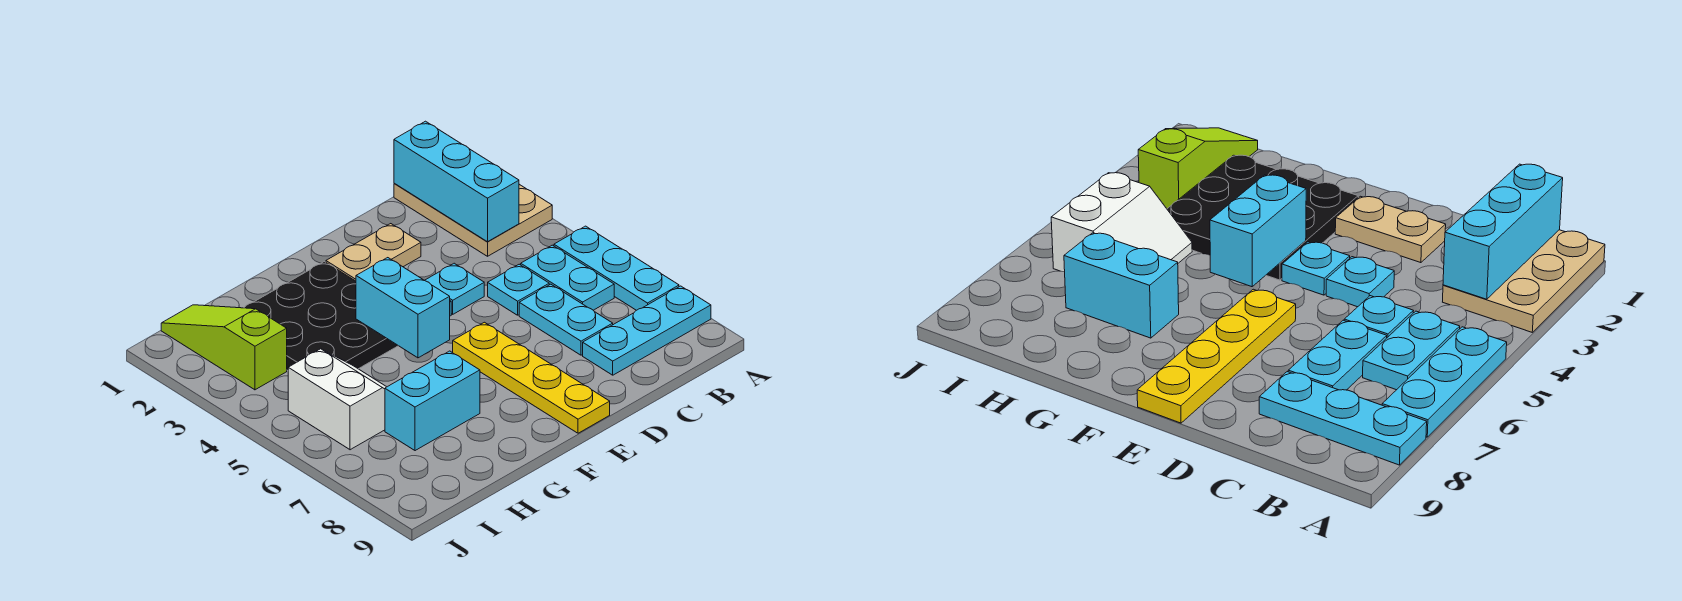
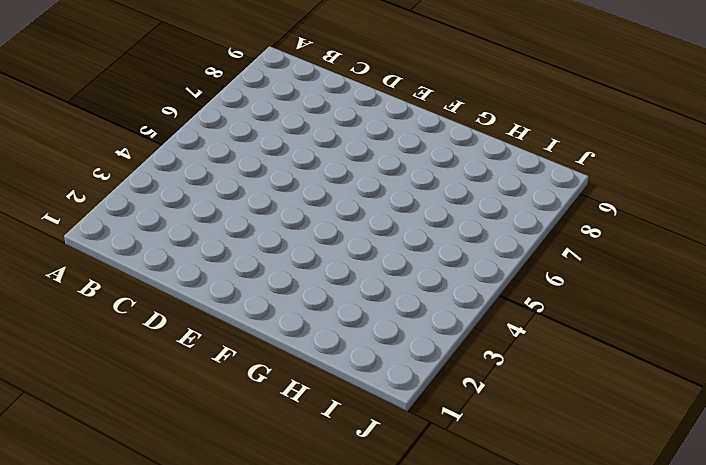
none -> tan 2x3 plate [394,183,552,256]
none -> cyan 1x3 plate [554,226,679,310]
none -> cyan 1x3 plate [583,286,711,375]

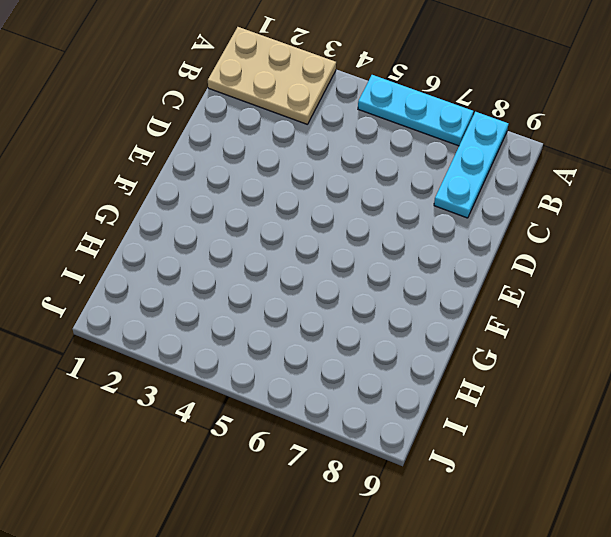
none -> cyan 1x2 plate [521,245,614,310]
none -> cyan 1x1 plate [488,264,549,315]
none -> cyan 1x2 plate [519,284,613,355]

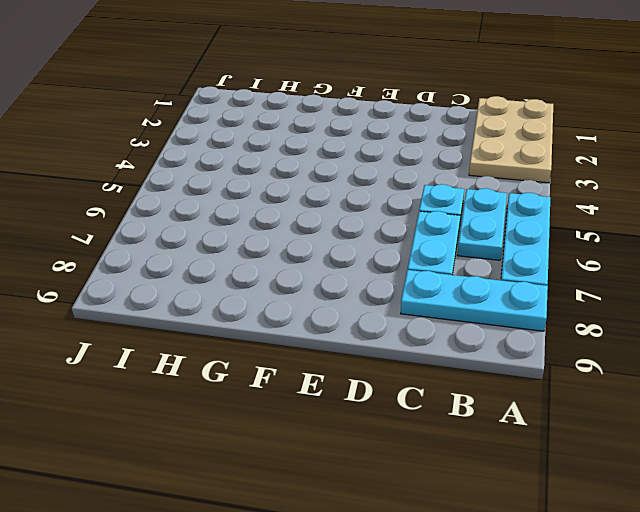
none -> tan 1x2 plate [326,224,421,281]
none -> cyan 1x1 plate [425,263,484,314]
none -> cyan 1x1 plate [1282,242,1350,295]

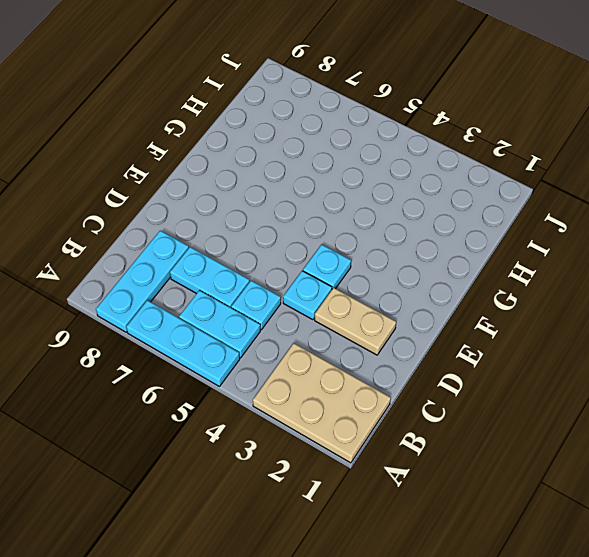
tan 1x2 plate [315,288,396,355] -> tan 1x2 plate turned to [326,224,421,281]
none -> yellow 1x4 plate [453,322,610,433]
none -> black 3x3 plate [244,262,398,370]
none -> cyan 1x2 brick [385,351,480,451]

